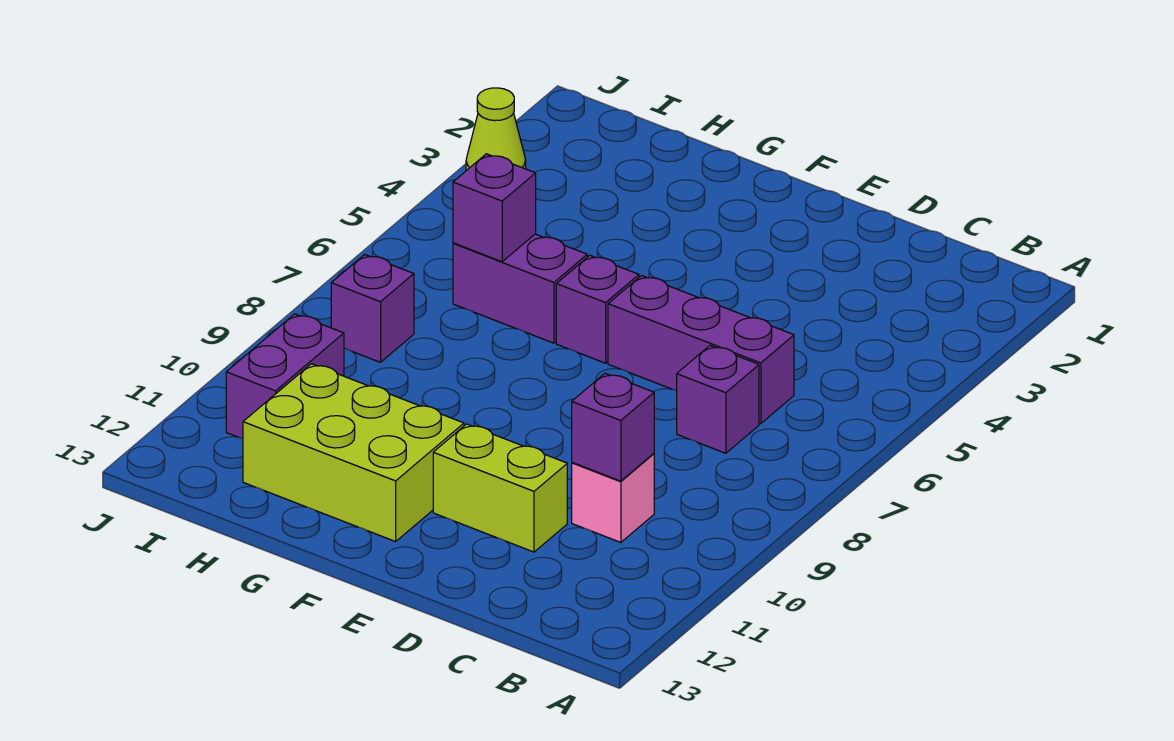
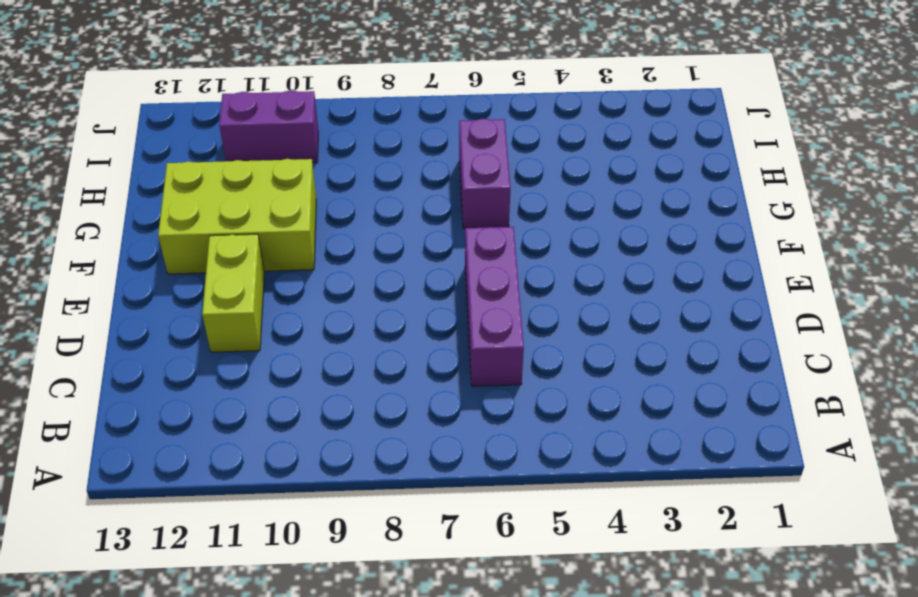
lime 2x3 brick [158,159,316,274] -> lime 2x3 brick turned to [243,364,464,542]
none -> purple 1x1 brick [677,346,759,453]
none -> pink 1x1 brick [572,454,654,542]
none -> purple 1x1 brick [556,256,639,363]

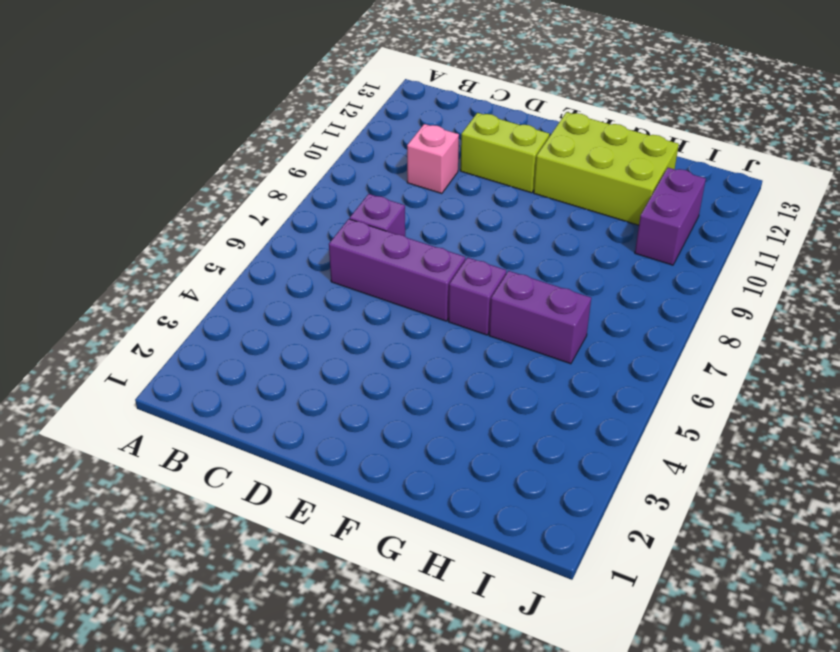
none -> purple 1x1 brick [331,254,414,362]
none -> lime 1x1 cone [466,88,526,171]
none -> purple 1x1 brick [572,373,654,481]

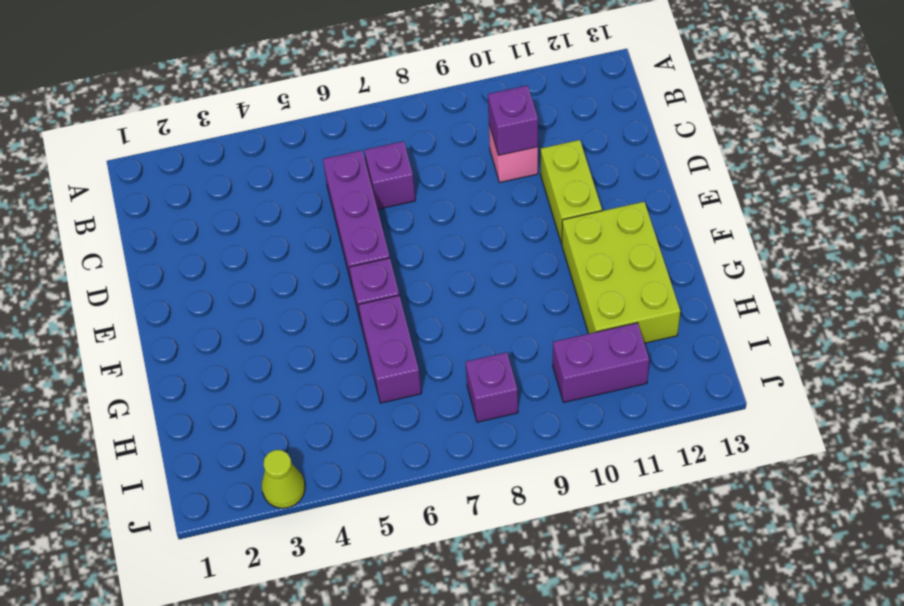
none -> purple 1x1 brick [453,154,536,262]

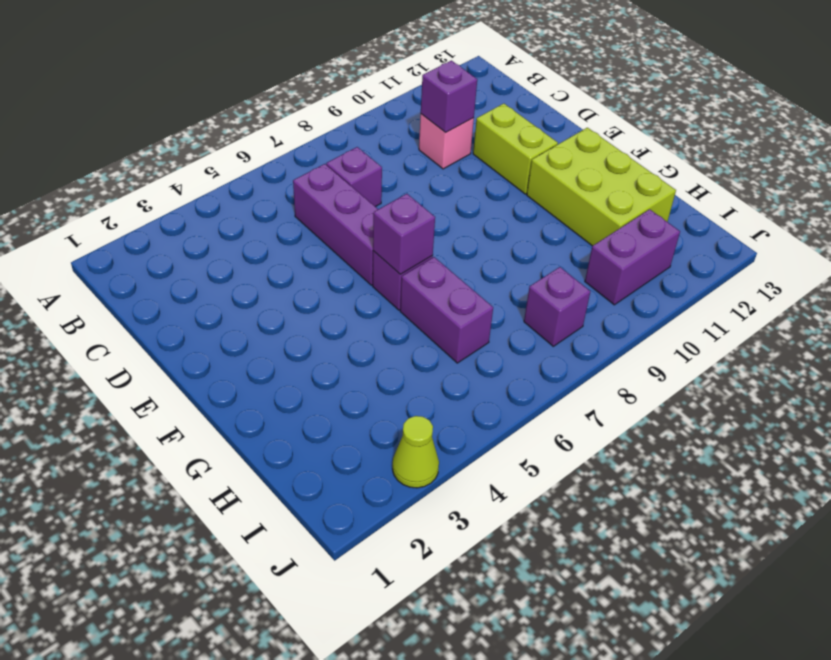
purple 1x1 brick [373,194,435,274] -> purple 1x1 brick moved to [453,154,536,262]

